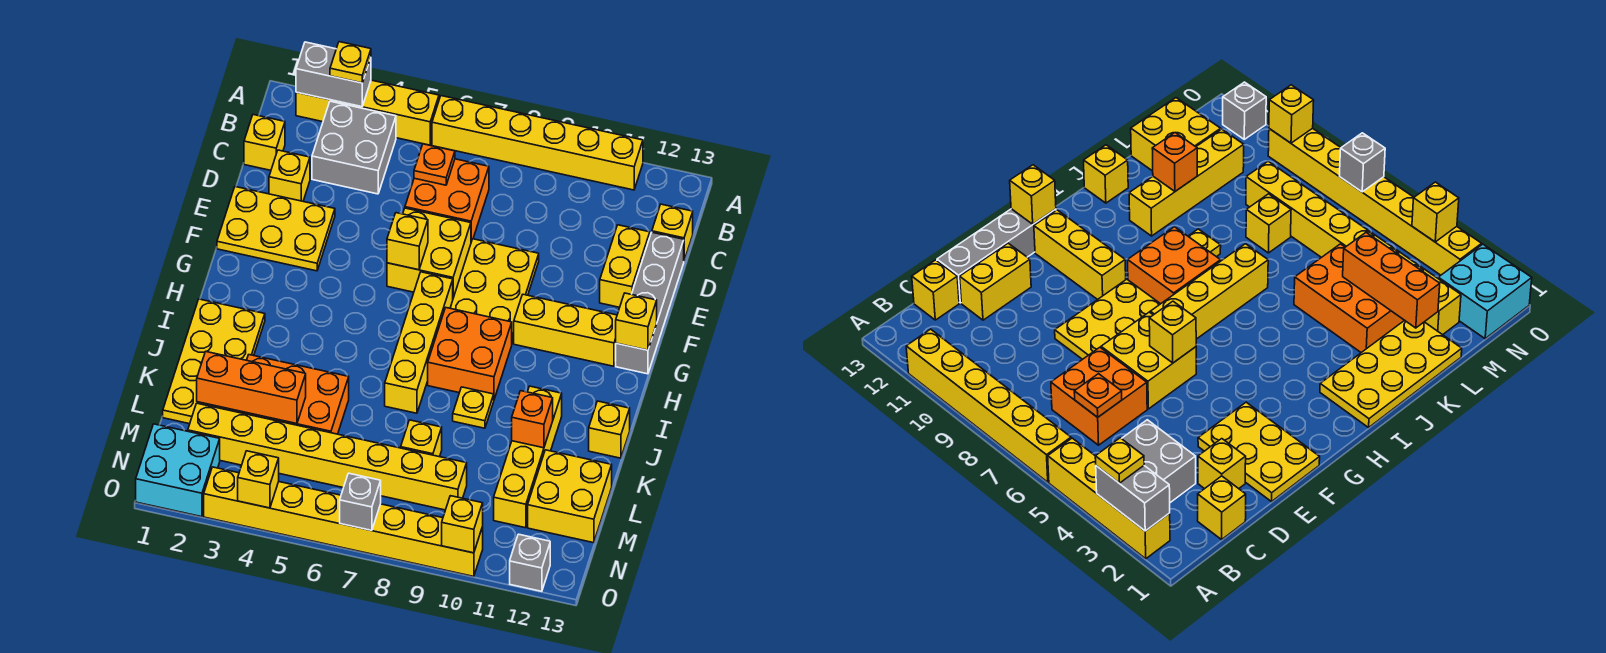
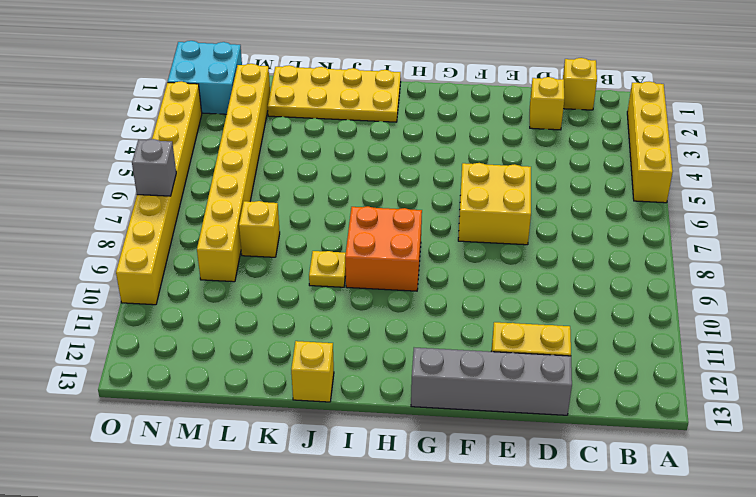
none -> yellow 1x6 brick [432,96,643,190]
none -> grey 2x2 brick [312,101,396,194]
none -> orange 2x2 brick [405,159,489,242]
none -> yellow 1x1 brick [652,204,693,260]

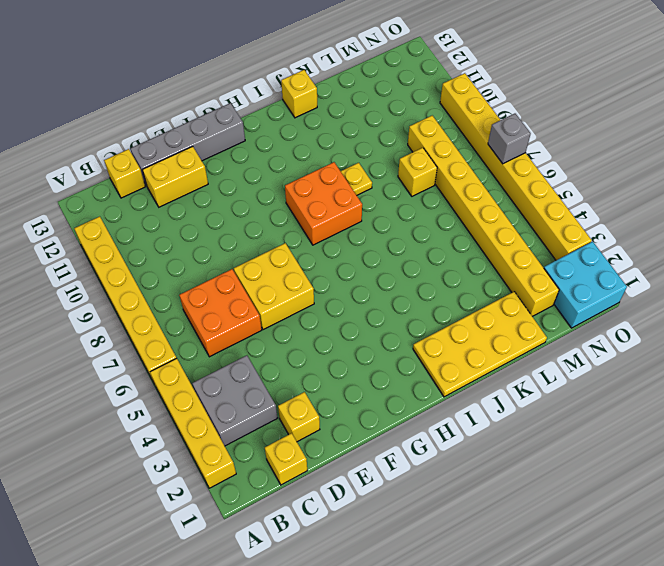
none -> yellow 2x3 plate [217,187,335,271]
none -> yellow 2x3 plate [450,239,539,343]
none -> yellow 1x4 brick [385,272,453,413]
none -> yellow 1x3 brick [514,294,617,366]

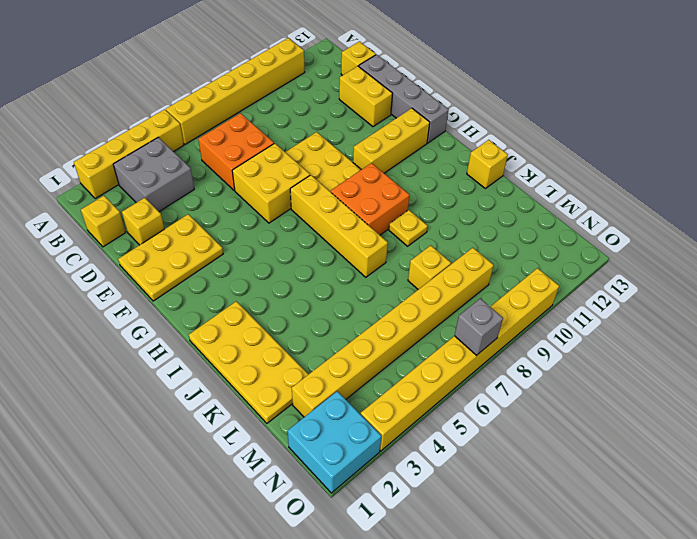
none -> yellow 1x4 brick [494,386,562,528]
none -> orange 2x3 brick [231,355,349,434]
none -> yellow 2x2 brick [528,450,612,543]
none -> grey 1x1 brick [510,534,550,591]

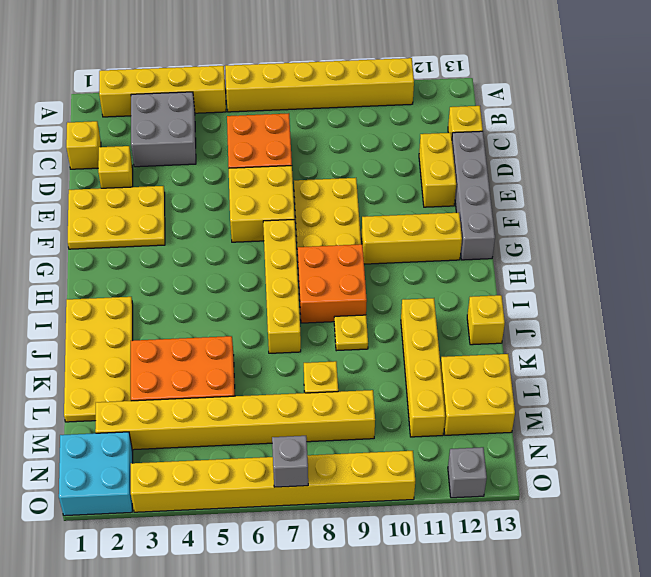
none -> grey 1x2 brick [296,42,371,107]
none -> orange 1x1 plate [414,144,455,185]
none -> yellow 1x1 brick [387,213,428,270]
none -> yellow 1x1 brick [616,293,657,350]

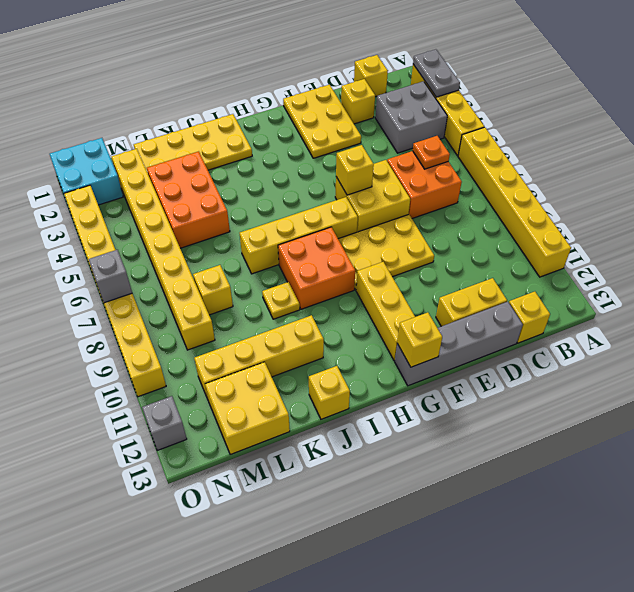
grey 1x2 plate [413,49,460,97] -> grey 1x2 brick [296,42,371,107]
none -> orange 1x1 brick [512,391,553,448]
none -> orange 1x3 brick [197,352,306,424]
none -> yellow 1x1 brick [238,451,279,508]
none -> yellow 1x1 brick [442,496,483,553]

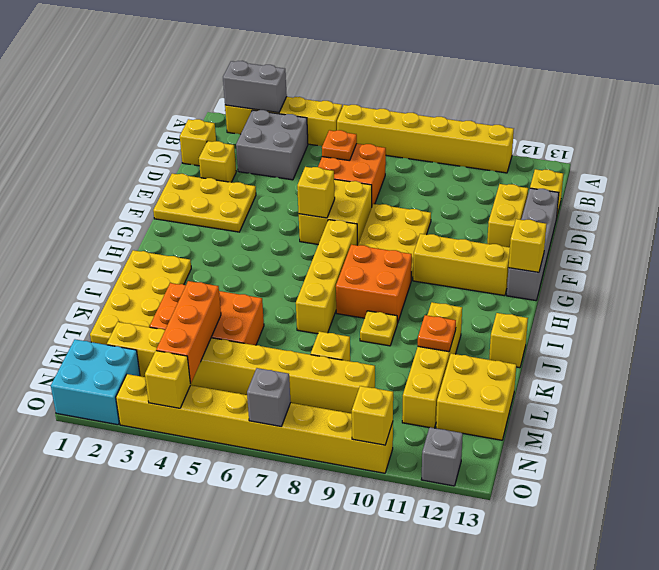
orange 1x1 plate [418,315,456,352] -> orange 1x1 brick [512,391,553,448]
orange 1x3 brick [156,281,221,384] -> orange 1x3 brick turned to [197,352,306,424]
none -> yellow 1x1 plate [330,42,371,83]

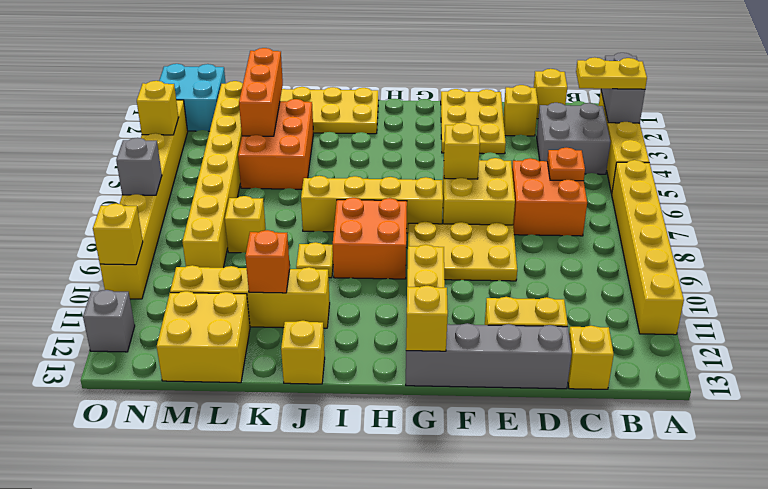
yellow 1x2 plate [576,57,647,89] -> yellow 1x1 plate [330,42,371,83]

